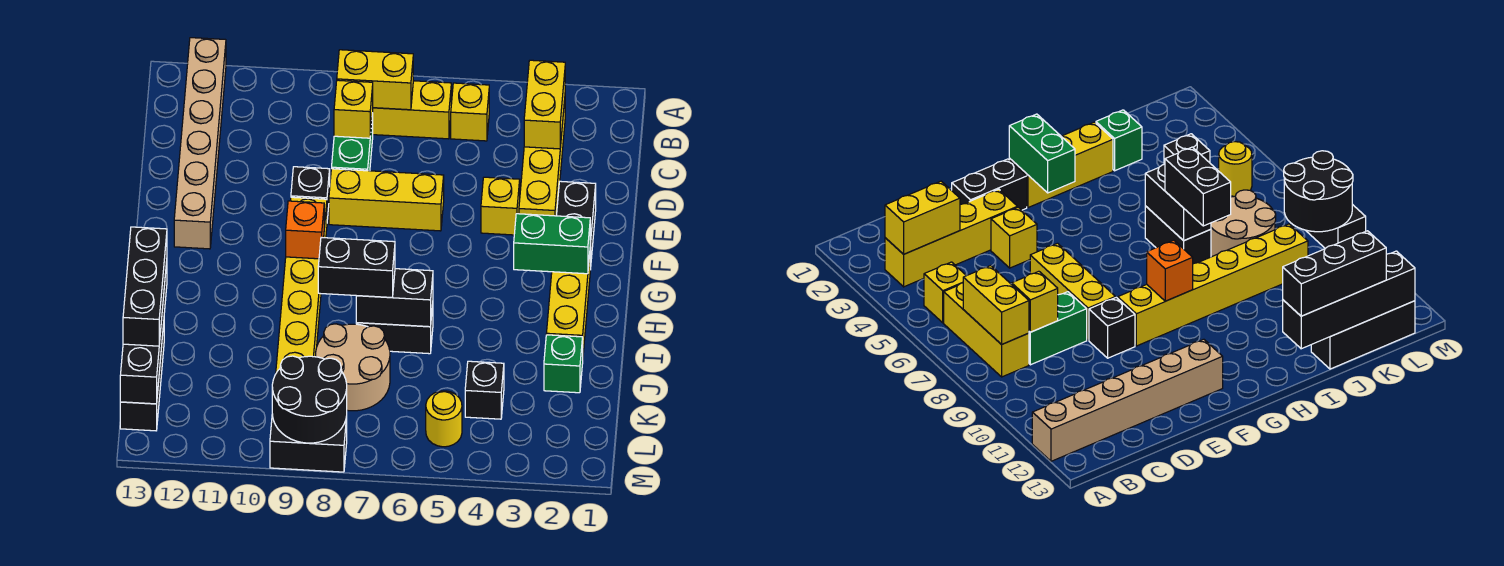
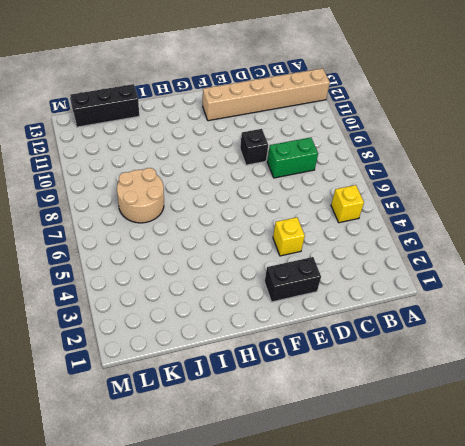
none -> yellow 1x4 brick [519,101,565,216]
none -> yellow 1x3 brick [373,81,451,139]
none -> yellow 1x3 brick [329,169,444,231]

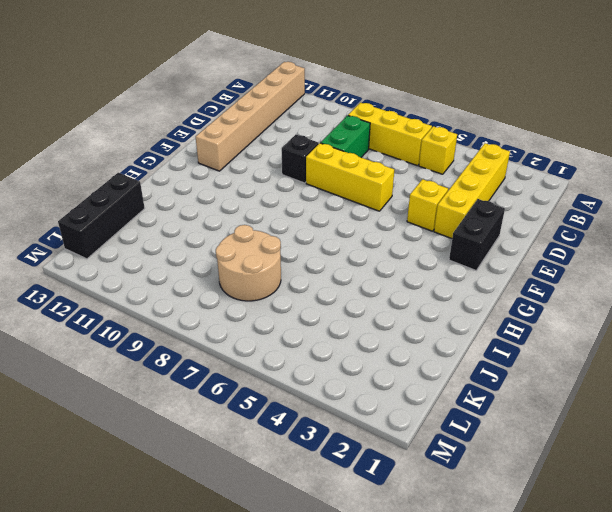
none -> yellow 1x6 brick [276,197,327,373]
none -> yellow 1x3 brick [546,255,590,352]
none -> black 1x2 brick [356,305,433,354]

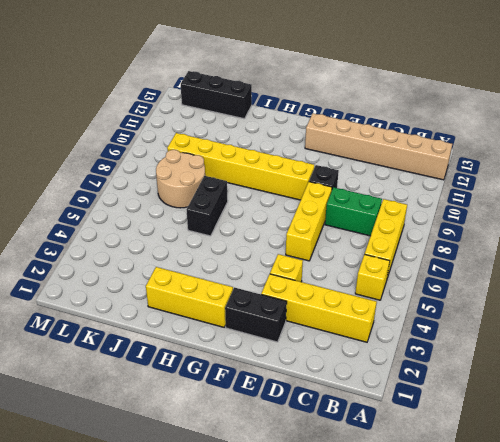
none -> green 1x1 brick [544,335,583,393]
none -> black 1x1 brick [465,361,504,419]
none -> yellow 1x1 round brick [426,391,462,447]

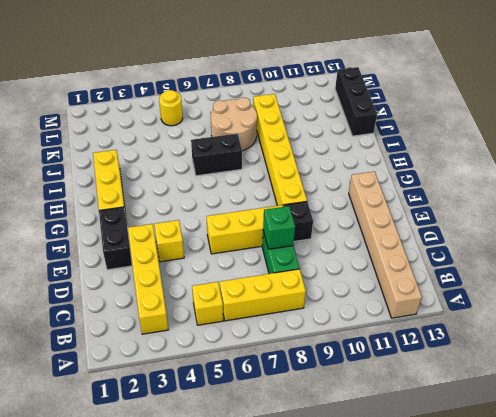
green 1x1 brick [263,206,295,249] -> green 1x1 brick moved to [544,335,583,393]
none -> black 1x1 brick [465,361,504,419]
none -> black 1x2 brick [270,414,347,472]
none -> yellow 1x2 brick [524,60,565,149]

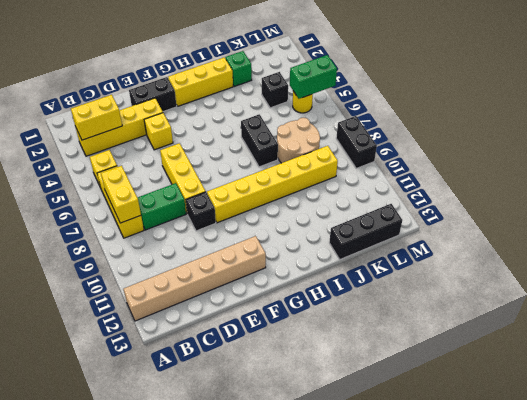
green 1x2 brick [290,55,337,99] -> green 1x2 brick turned to [514,214,590,274]
none -> yellow 1x1 brick [334,80,373,138]
none -> orange 1x1 brick [286,201,324,259]
none -> black 1x2 brick [356,269,433,327]

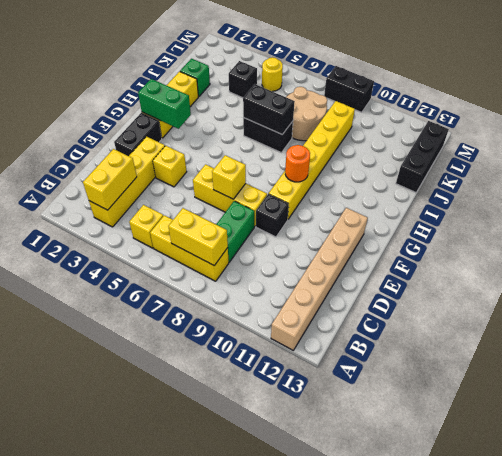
yellow 1x1 brick [212,155,246,199] -> yellow 1x1 brick moved to [334,80,373,138]
orange 1x1 round brick [285,145,310,182] -> orange 1x1 brick [286,201,324,259]
none -> black 1x4 brick [120,262,167,404]
none -> black 2x2 round brick [272,356,347,443]
none -> black 1x2 brick [318,237,395,298]

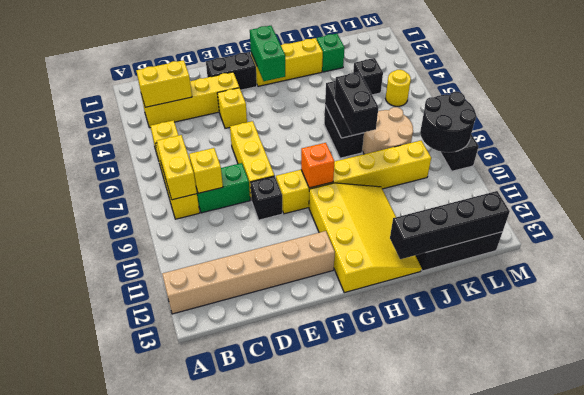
yellow 3x4 slope [309,183,422,293] -> none
none -> black 1x3 brick [123,227,167,346]

